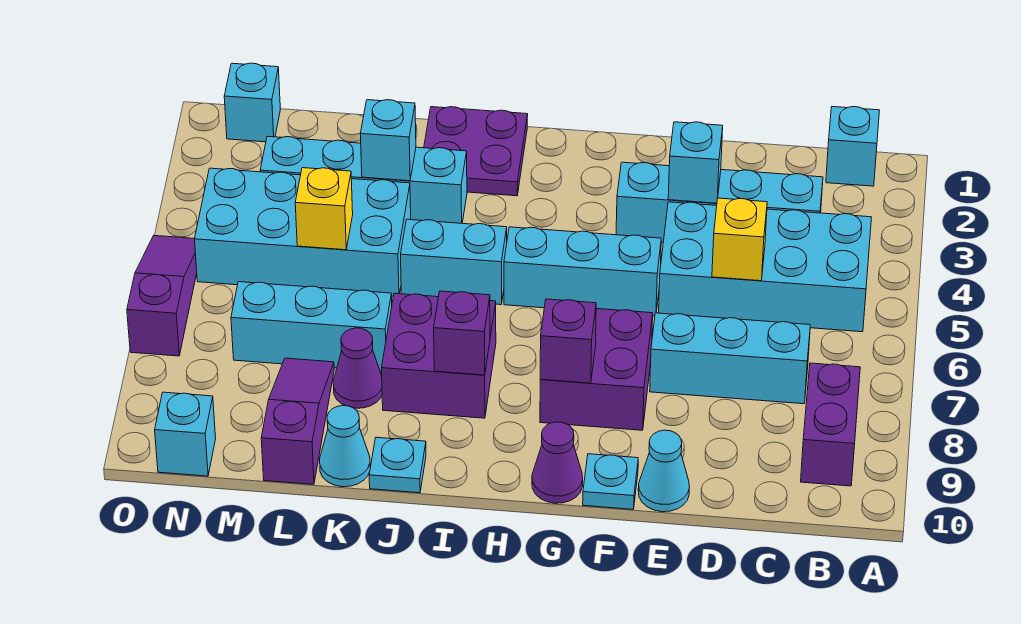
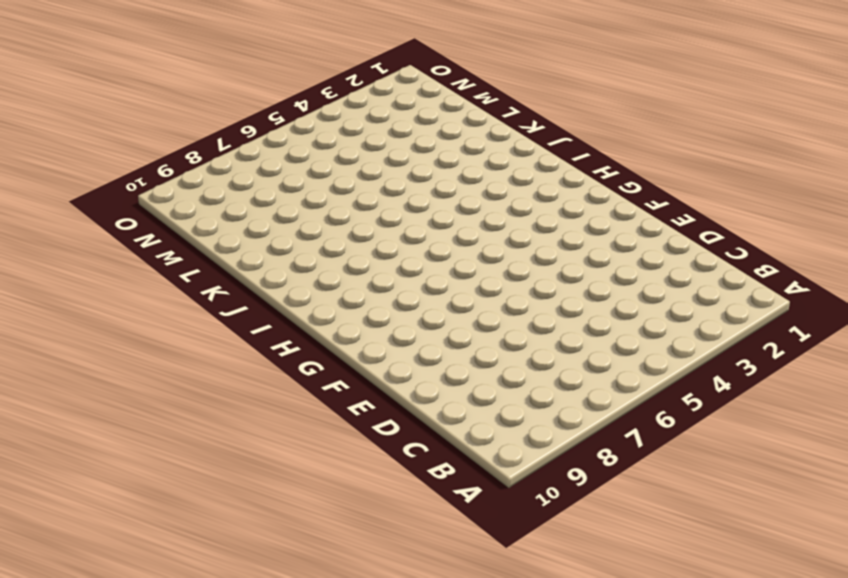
none -> cyan 1x1 brick [826,107,880,186]
none -> cyan 2x4 brick [659,202,872,332]
none -> purple 1x2 brick [801,363,860,486]

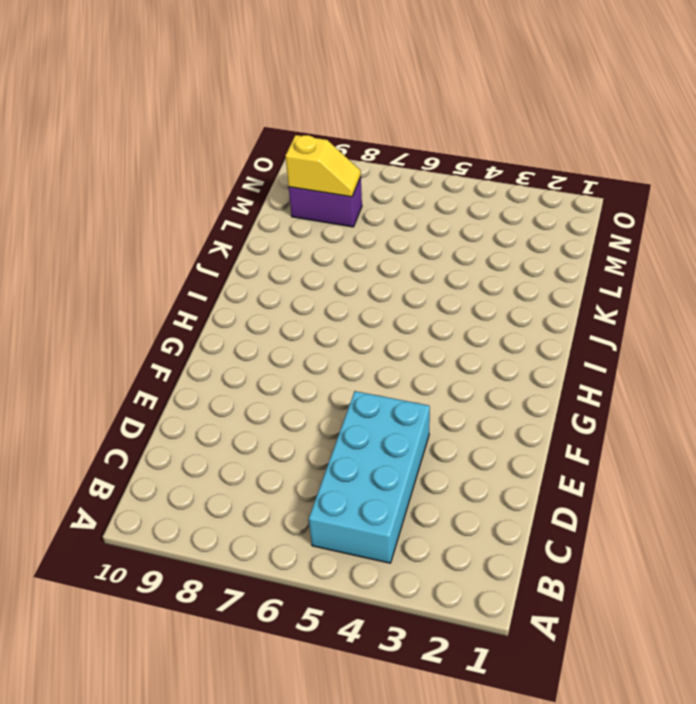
purple 1x2 brick [289,177,362,227] -> purple 1x2 brick moved to [801,363,860,486]
yellow 1x2 slope [286,135,361,197] -> none
none -> cyan 1x1 brick [826,107,880,186]
none -> cyan 1x4 brick [616,162,823,243]
none -> cyan 1x3 brick [650,313,810,404]

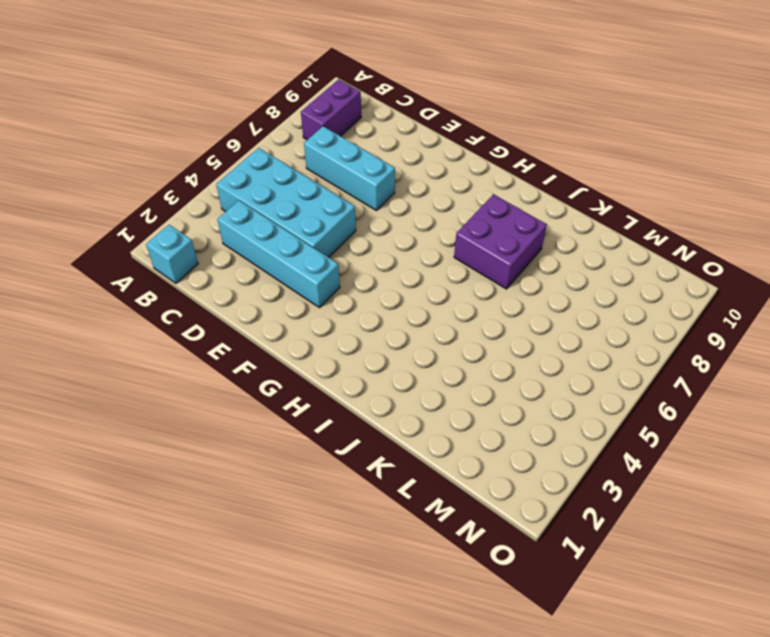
none -> cyan 1x1 cone [638,430,690,512]
none -> cyan 1x3 brick [504,227,661,316]
none -> purple 2x2 brick [540,309,653,430]

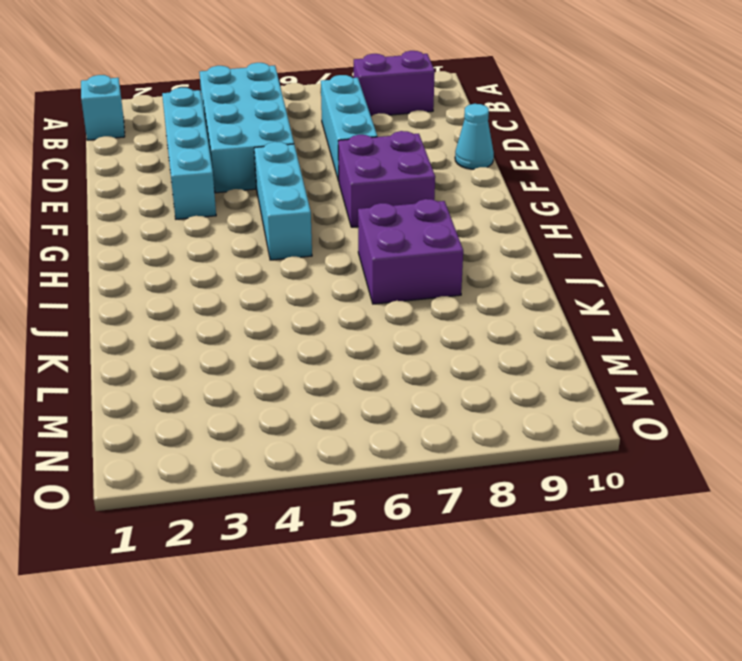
none -> cyan 1x1 plate [583,454,638,509]
none -> purple 1x1 cone [532,422,583,503]
none -> purple 2x2 plate [424,107,528,196]

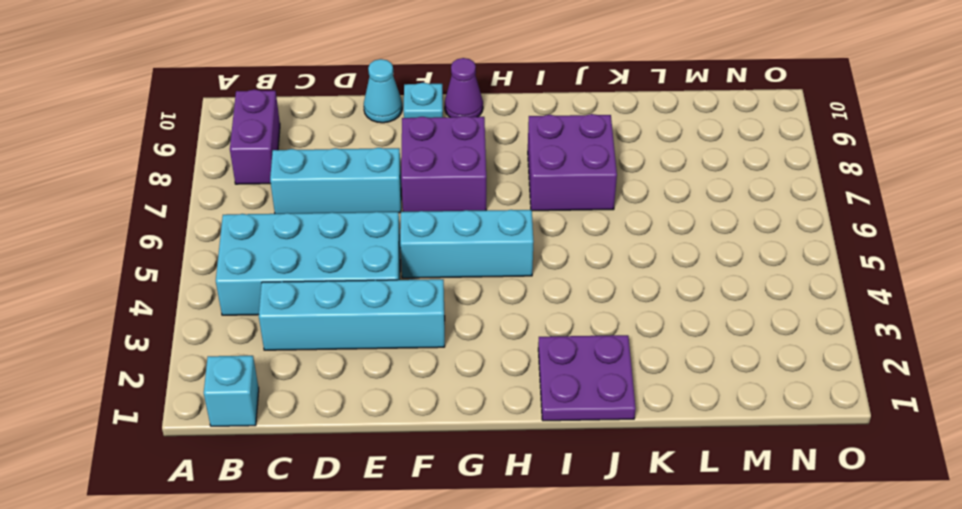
none -> cyan 1x2 brick [401,219,507,305]
none -> cyan 1x4 brick [260,136,467,223]
none -> cyan 1x1 plate [369,437,426,493]

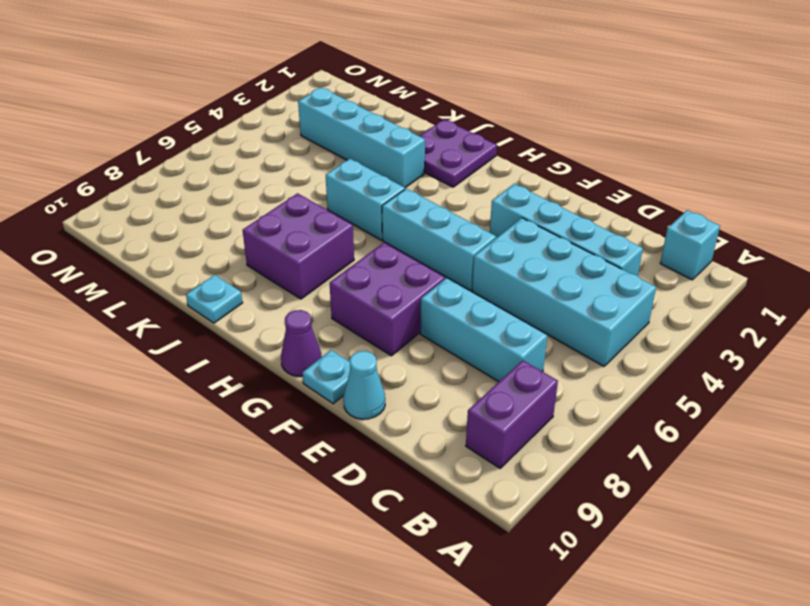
none -> cyan 2x4 brick [195,168,411,296]
none -> cyan 1x3 brick [231,282,392,372]
none -> purple 1x1 cone [333,328,382,408]

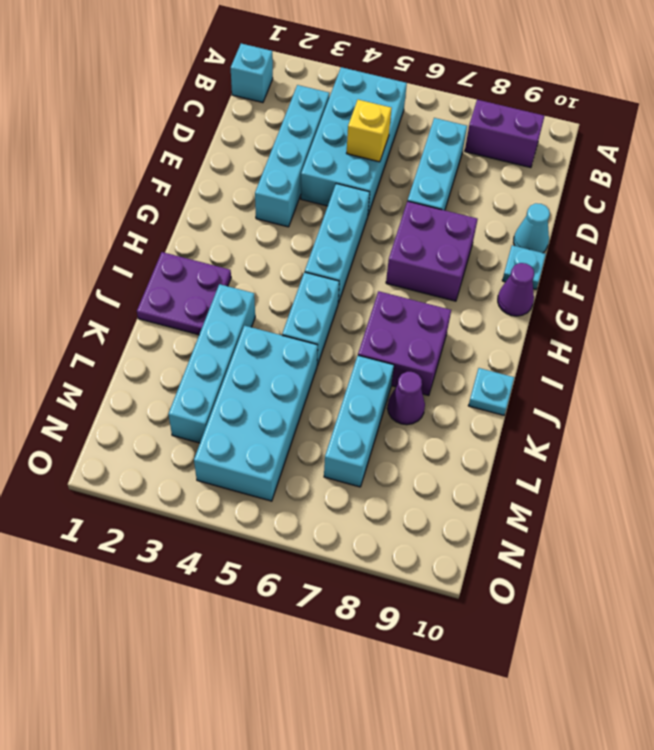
none -> cyan 1x1 cone [320,406,370,487]
none -> purple 1x3 slope [261,358,334,484]
none -> cyan 1x1 brick [224,63,280,142]

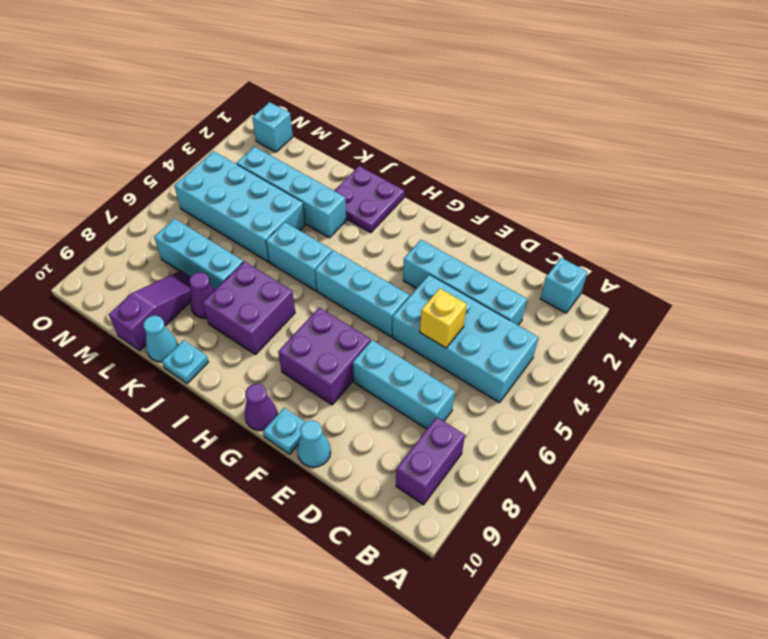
none -> cyan 1x1 brick [155,392,216,476]
none -> purple 1x3 slope [127,235,197,356]
none -> cyan 1x1 brick [668,122,723,203]

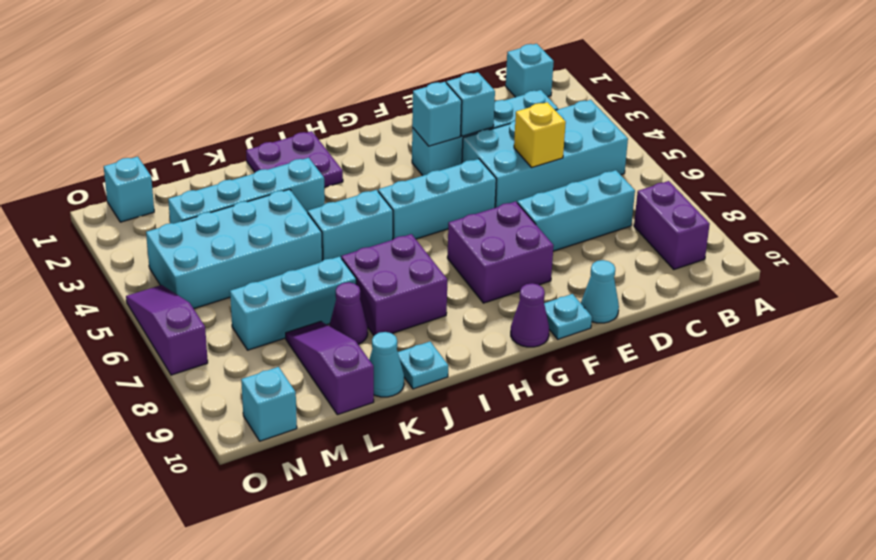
cyan 1x1 brick [412,82,462,146] -> cyan 1x1 brick moved to [360,100,416,181]
none -> purple 1x1 brick [540,299,596,383]
none -> purple 1x1 brick [434,291,490,375]
none -> yellow 1x1 brick [295,168,353,250]

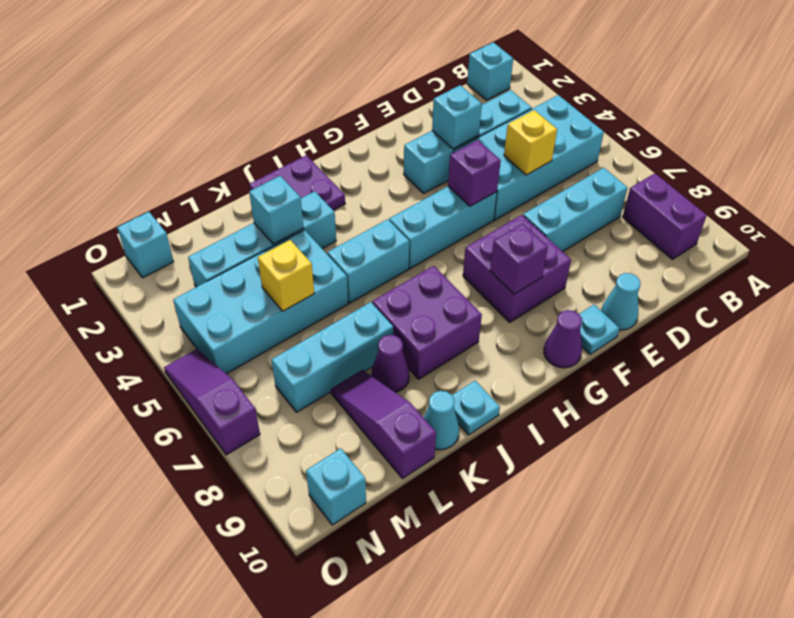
purple 1x1 brick [448,140,501,206] -> purple 1x1 brick moved to [434,291,490,375]

